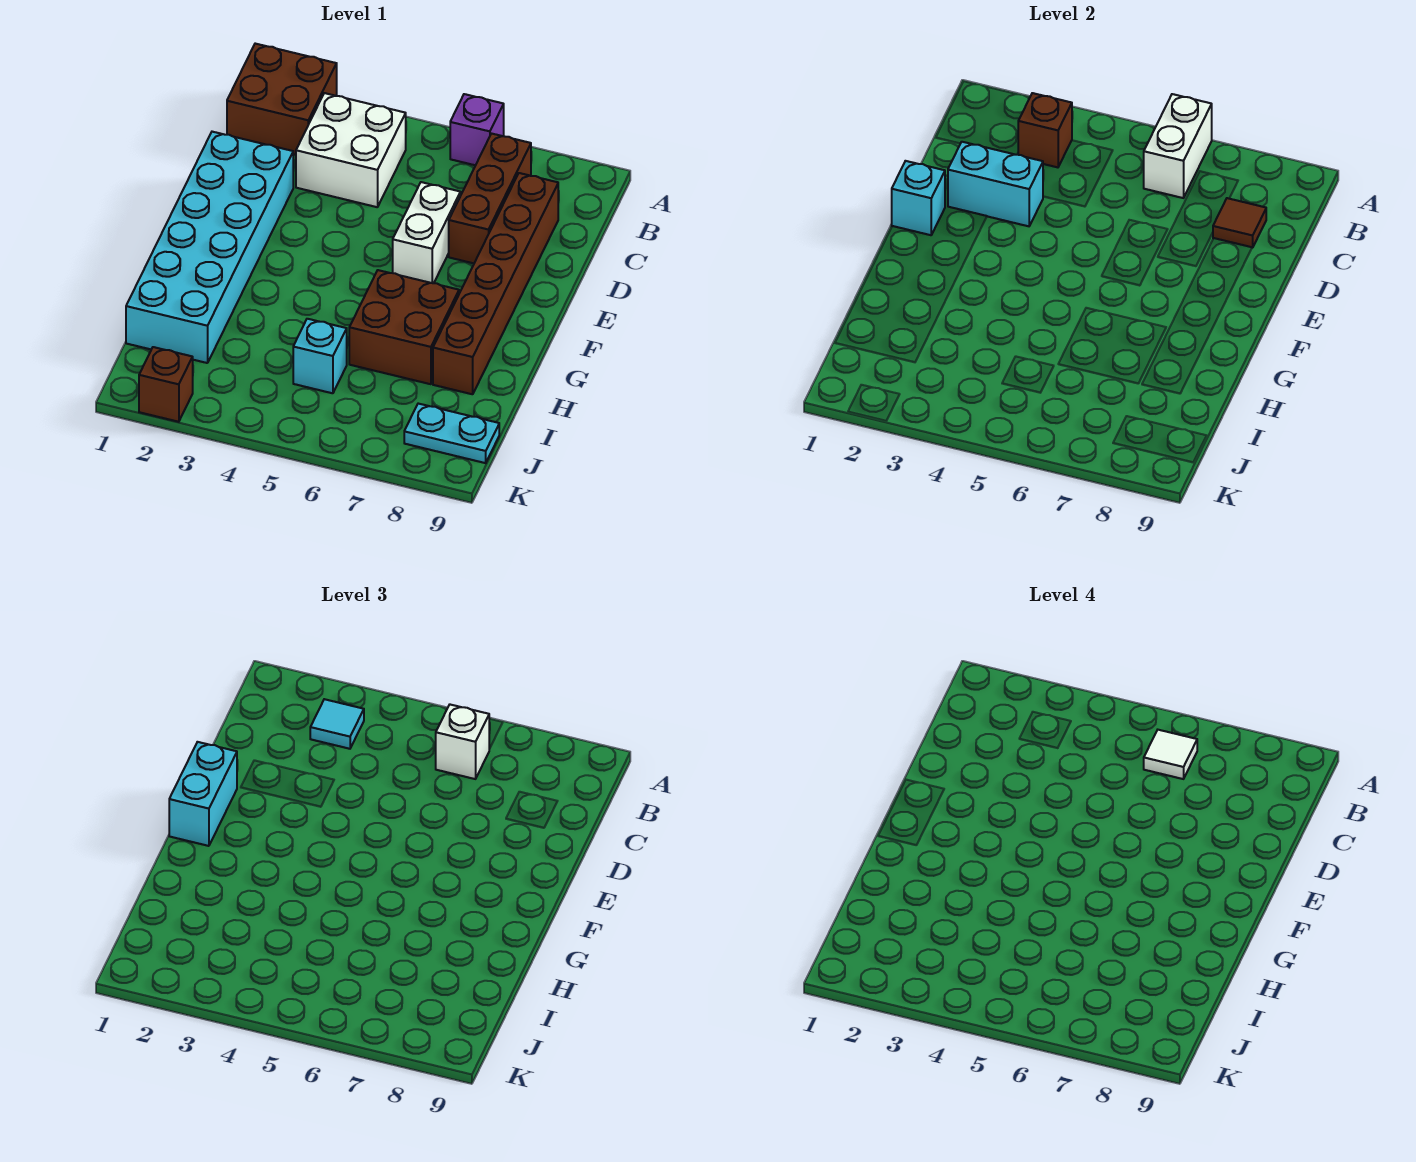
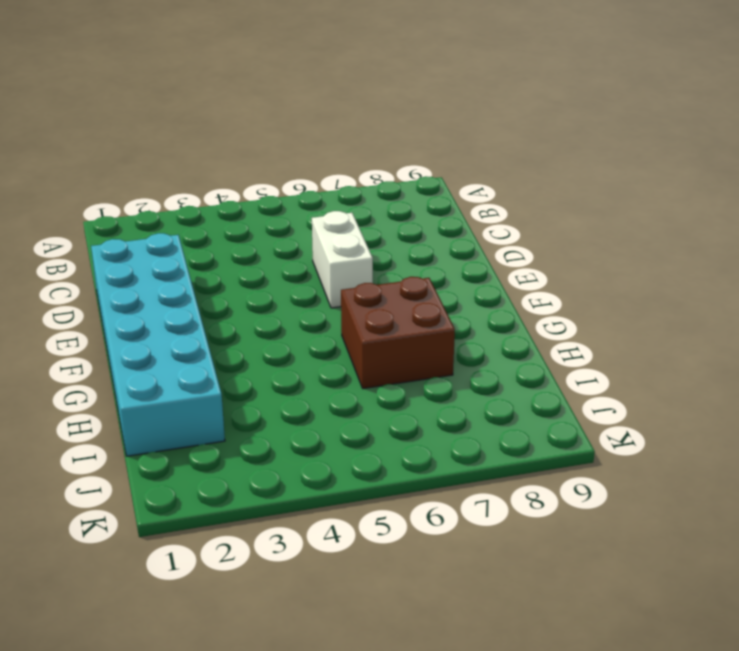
none -> brown 2x2 brick [227,44,337,155]
none -> purple 1x1 brick [450,94,504,165]
none -> white 2x2 brick [296,93,406,207]

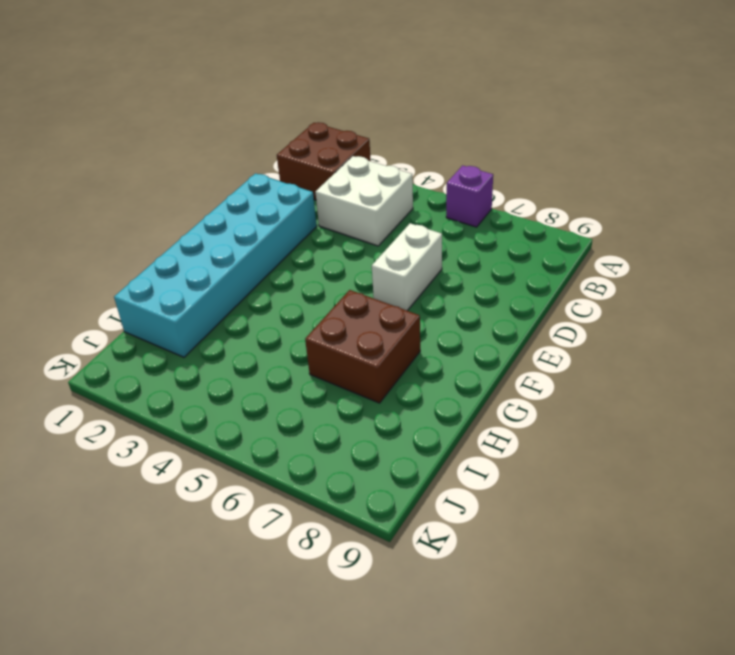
none -> brown 1x3 brick [449,134,531,263]
none -> brown 1x6 brick [433,173,558,394]
none -> cyan 1x1 brick [293,319,347,393]

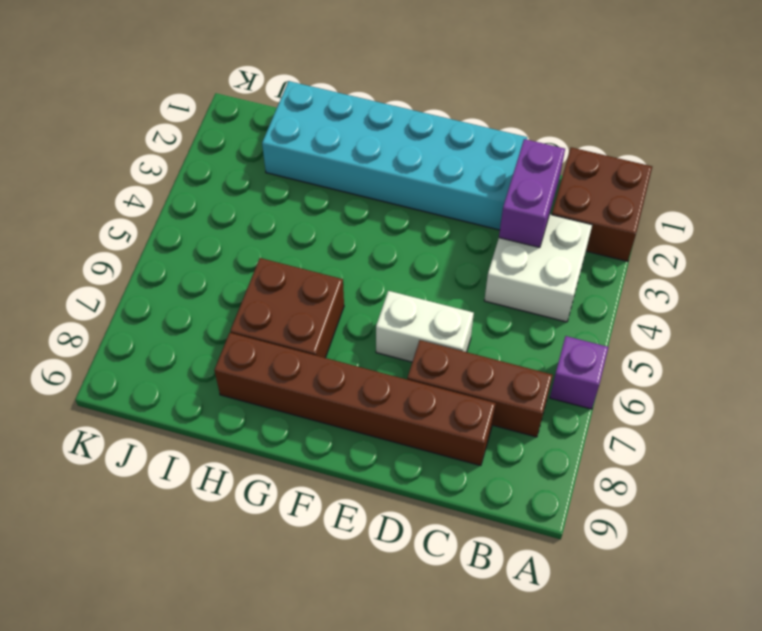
purple 1x2 brick [499,139,565,248] -> none
none -> cyan 1x1 brick [293,319,347,393]
none -> cyan 1x2 plate [404,404,499,463]
none -> brown 1x1 brick [139,347,193,422]

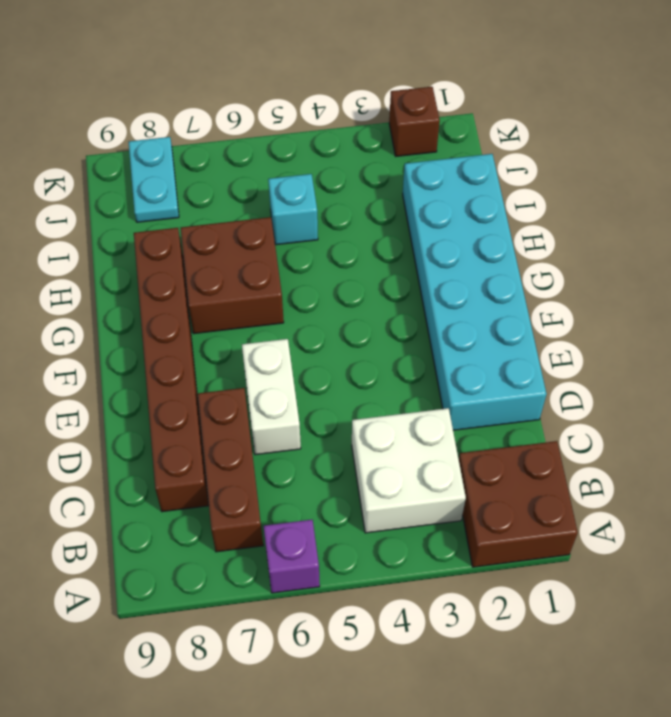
cyan 1x2 plate [129,137,179,222] -> cyan 1x2 plate turned to [404,404,499,463]
none -> white 1x2 brick [1144,94,1212,198]
none -> brown 1x1 brick [1018,93,1072,167]
none -> brown 1x1 tile [1213,198,1266,248]

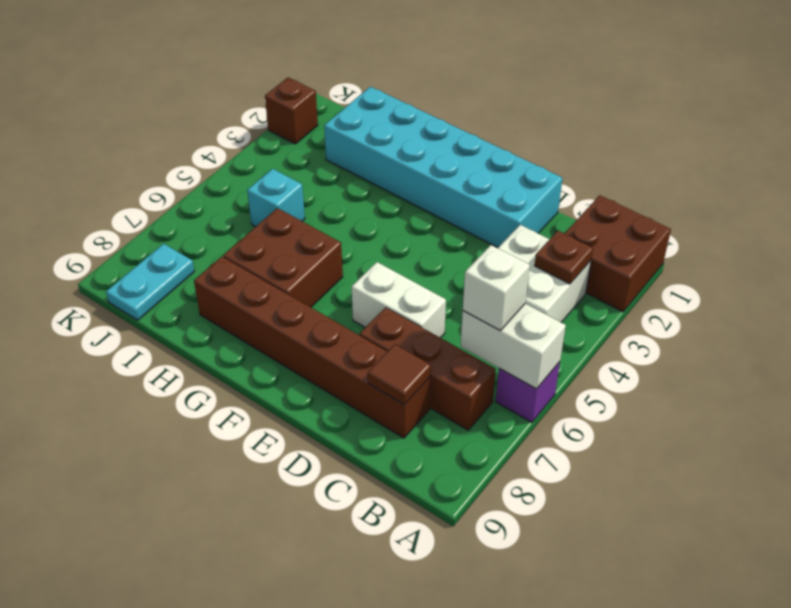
brown 1x1 plate [535,231,593,284] -> brown 1x1 brick [1018,93,1072,167]
none -> cyan 1x2 brick [948,142,1043,226]
none -> cyan 1x1 brick [892,161,945,235]
none -> cyan 1x1 tile [310,699,364,749]

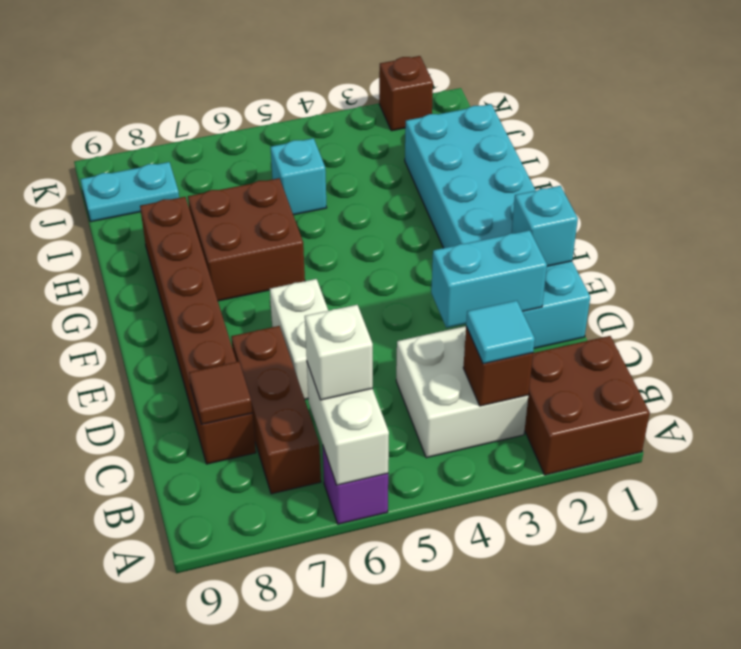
none -> cyan 1x2 brick [169,742,237,846]
none -> white 1x1 tile [1144,730,1197,779]

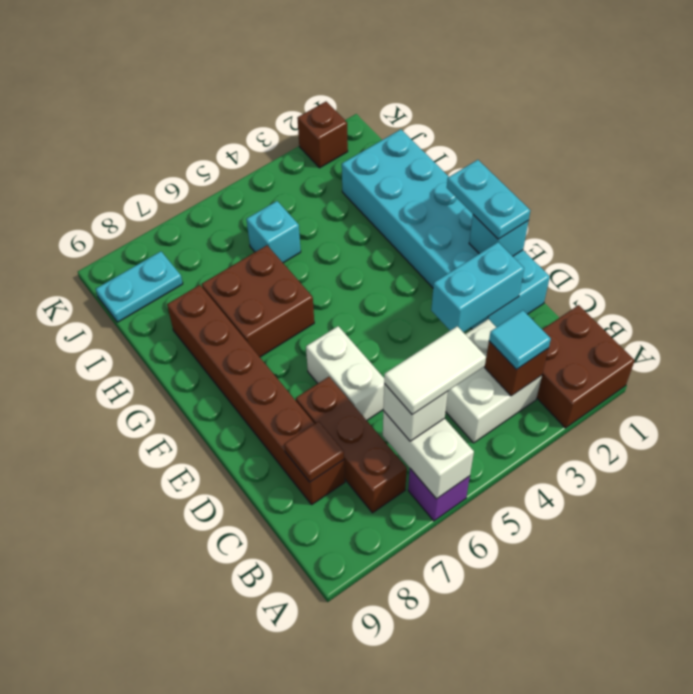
white 1x2 tile [384,326,486,415] -> white 1x1 tile [1144,730,1197,779]
cyan 1x2 plate [447,160,530,239] -> cyan 1x2 brick [169,742,237,846]

